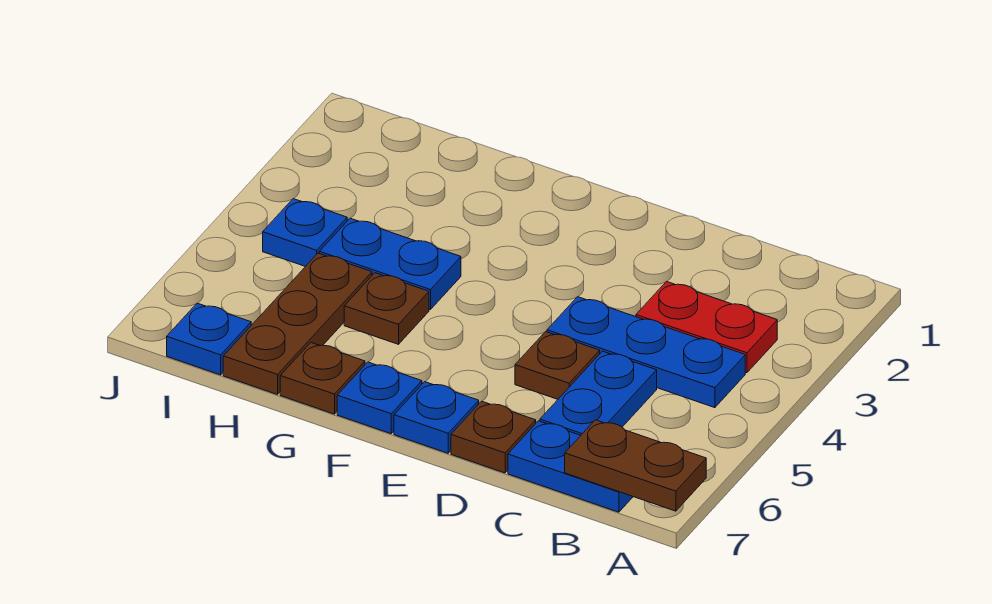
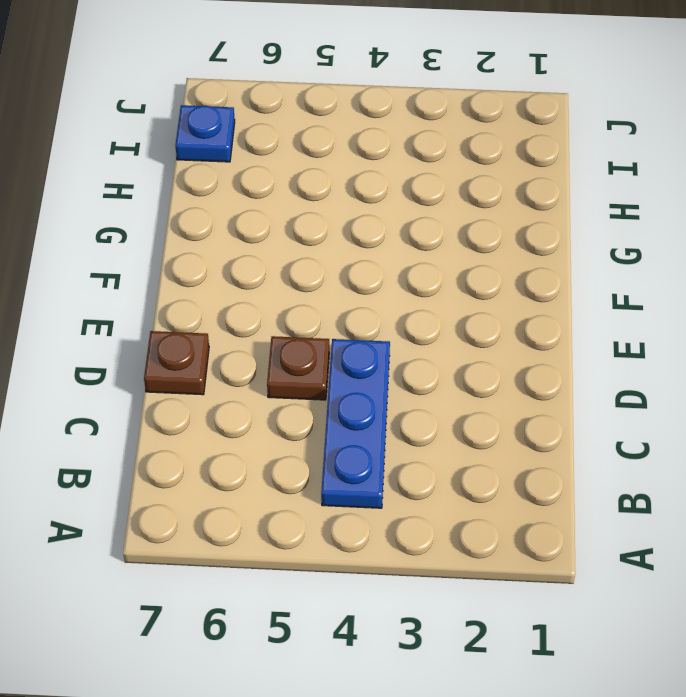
none -> red 1x2 plate [636,281,777,373]
none -> blue 1x2 plate [508,421,633,512]
none -> blue 1x2 plate [540,351,657,435]

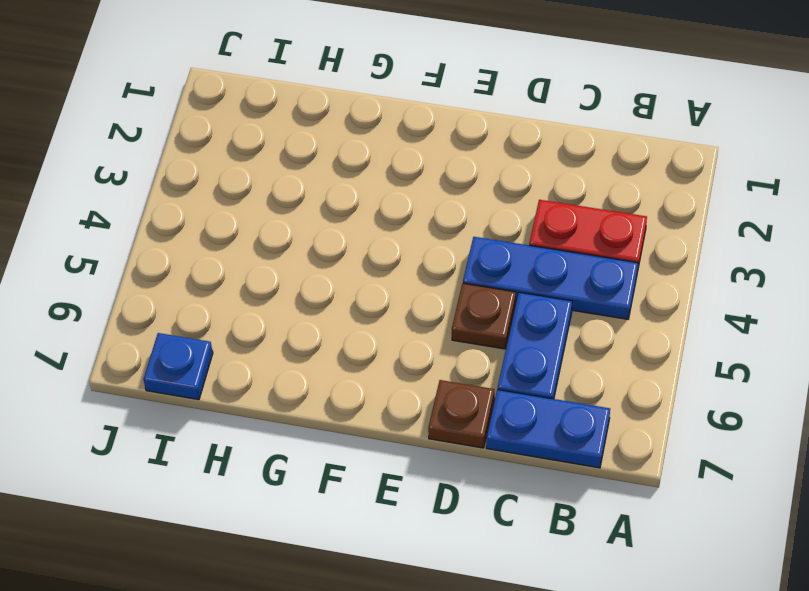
none -> blue 1x1 plate [394,382,479,453]
none -> blue 1x1 plate [337,362,422,434]
none -> blue 1x2 plate [319,218,461,310]

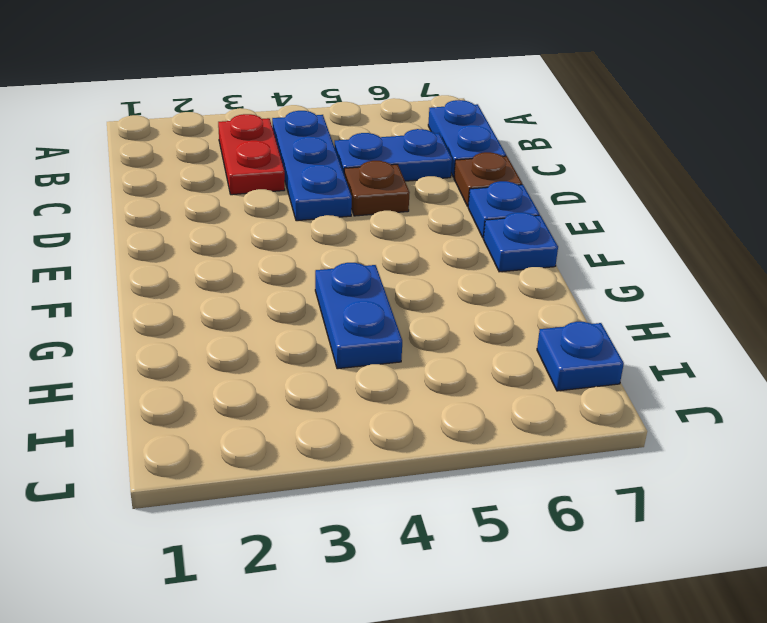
none -> brown 1x1 plate [344,273,429,344]
none -> brown 1x1 plate [280,343,365,414]
none -> brown 1x3 plate [223,253,372,394]

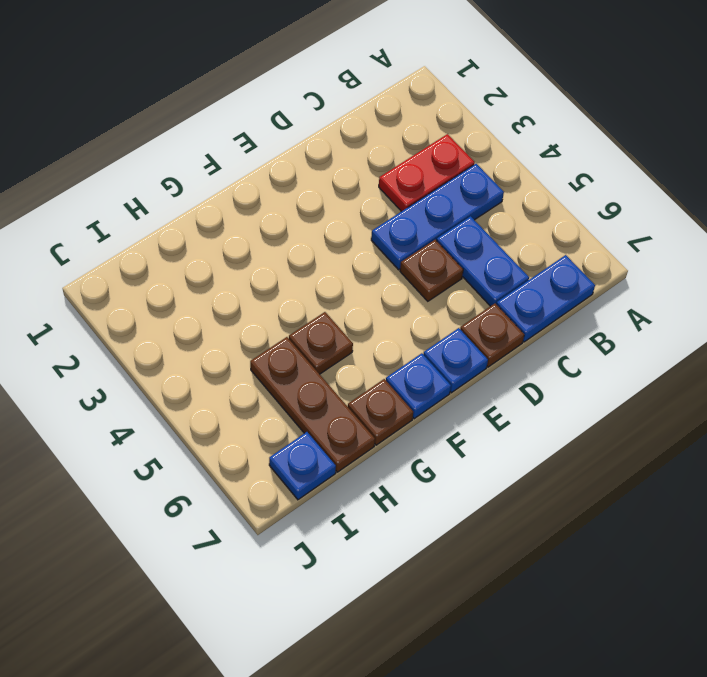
none -> blue 1x2 plate [319,218,461,310]
none -> blue 1x1 plate [263,199,347,267]
none -> brown 1x2 plate [565,420,706,511]

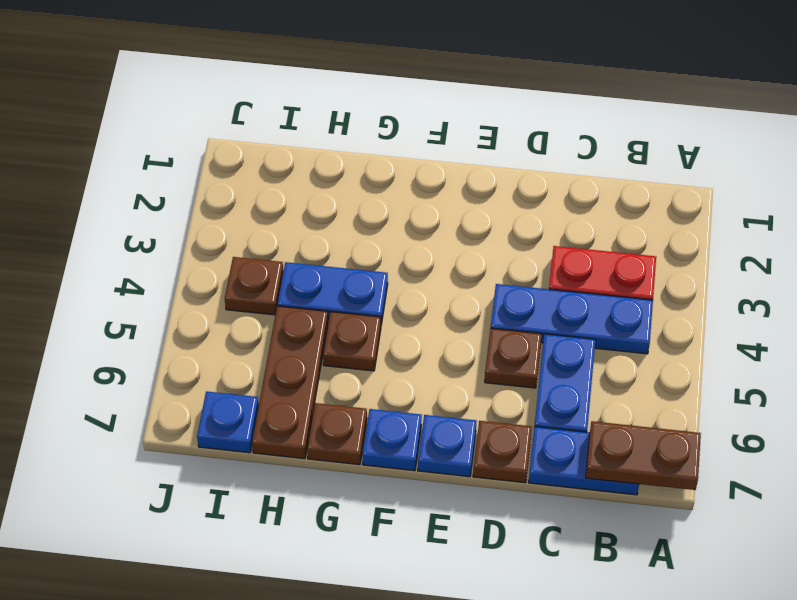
brown 1x1 plate [225,257,283,315] -> blue 1x1 plate [263,199,347,267]

